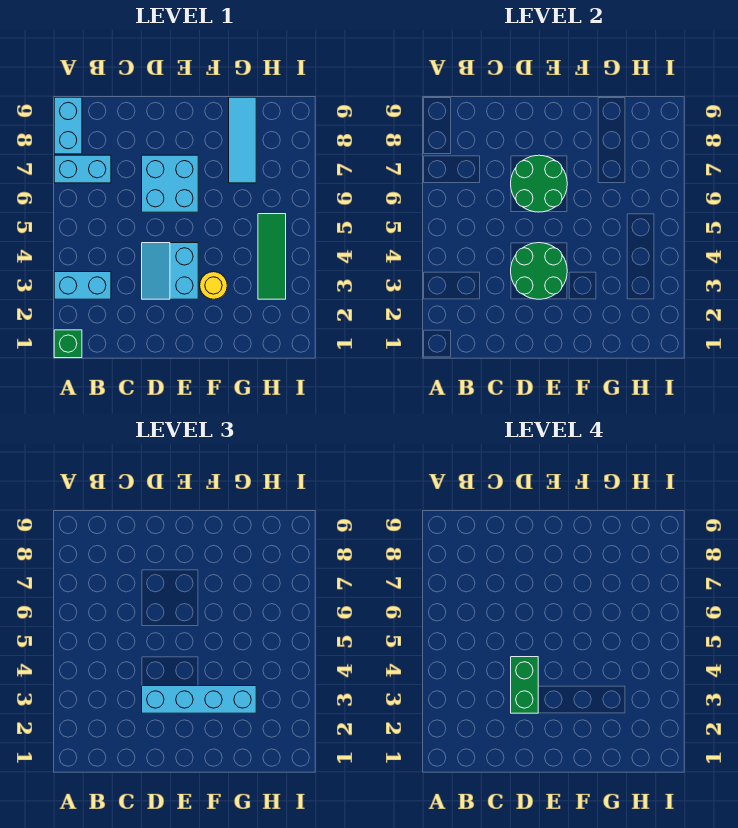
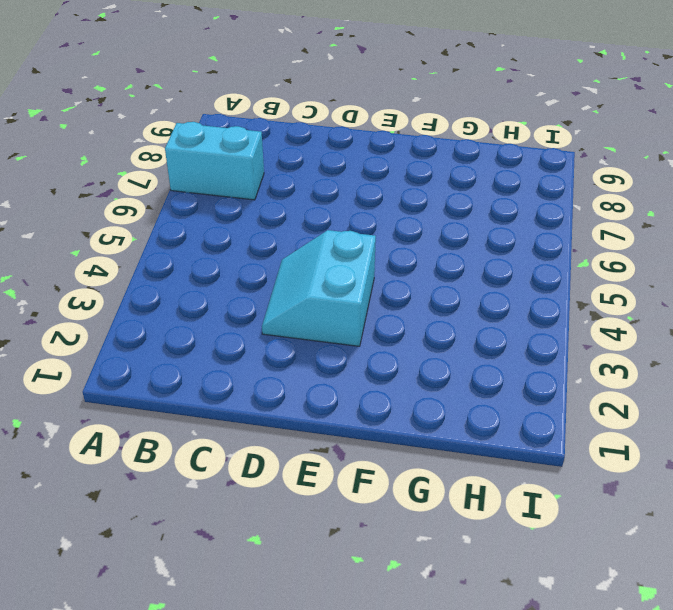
none -> green 1x1 brick [54,330,82,358]
none -> cyan 1x2 brick [54,272,111,299]
none -> cyan 1x2 brick [54,97,82,154]

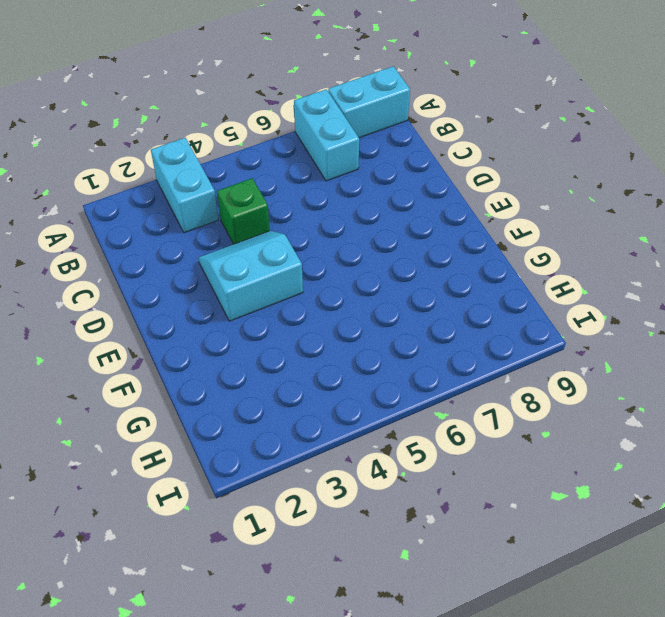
green 1x1 brick [217,178,270,244] -> green 1x1 brick moved to [54,330,82,358]
none -> cyan 2x2 brick [142,155,198,212]
none -> yellow 1x1 round brick [200,272,227,299]
none -> cyan 1x3 tile [229,97,256,183]

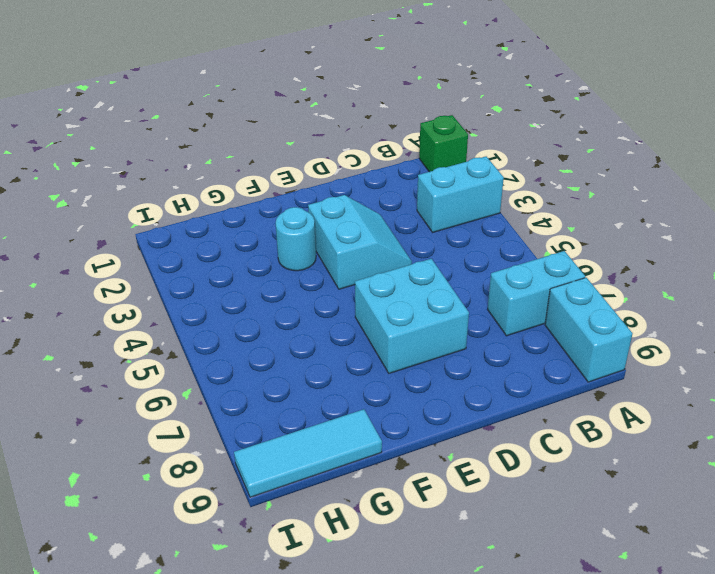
cyan 1x1 round brick [276,207,316,271] -> yellow 1x1 round brick [200,272,227,299]
cyan 1x3 tile [234,409,382,497] -> cyan 1x3 tile turned to [229,97,256,183]
none -> green 1x3 tile [258,214,286,299]
none -> green 2x2 round brick [511,243,567,299]
none -> green 2x2 round brick [511,155,567,212]

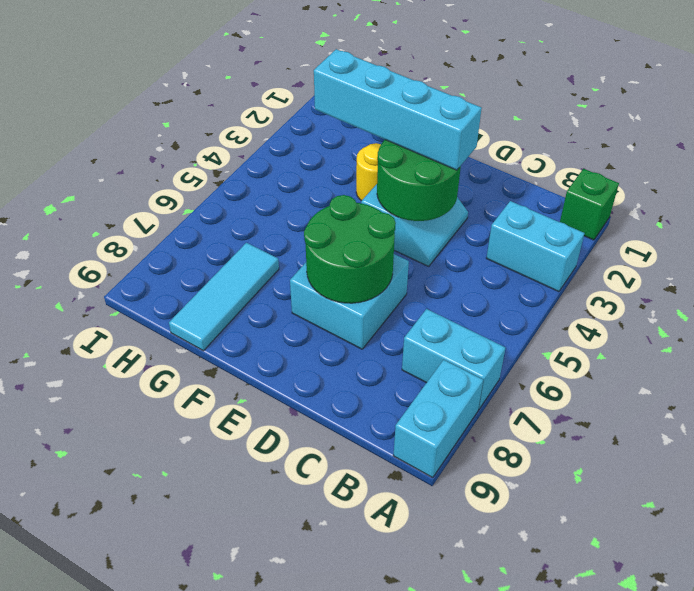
none -> green 1x3 tile [258,214,286,299]
none -> green 1x2 brick [511,657,538,713]

